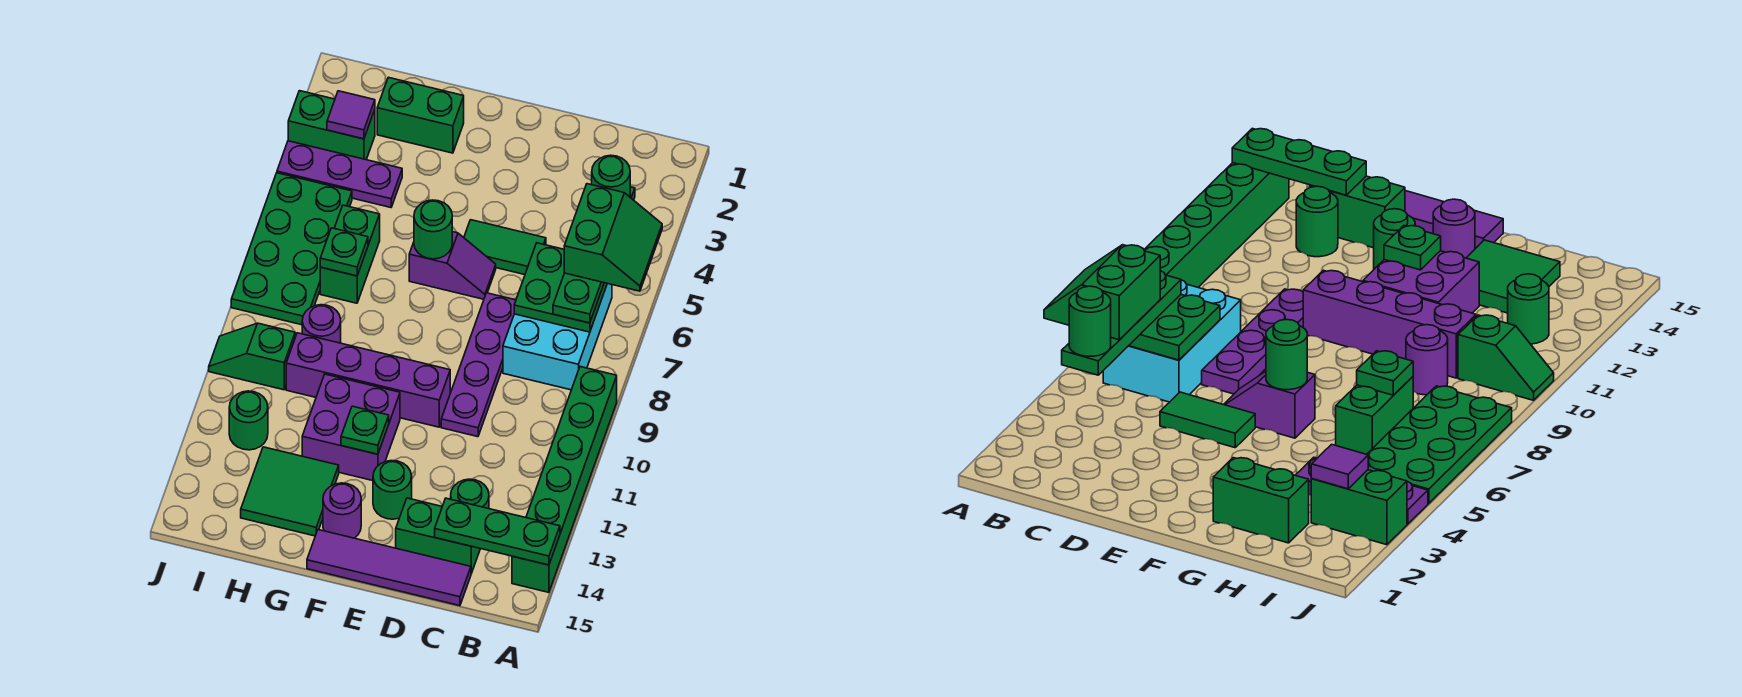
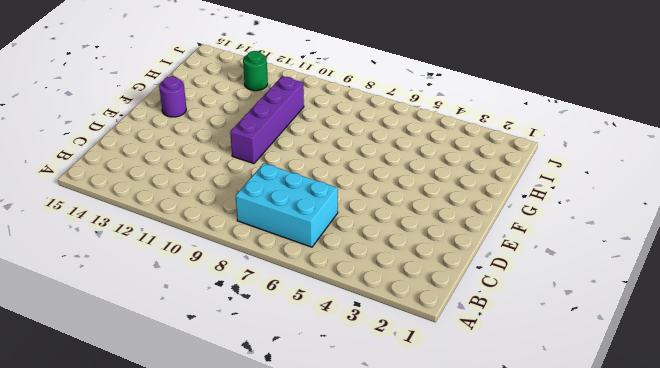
none -> green 1x6 brick [512,367,617,592]
none -> green 1x1 round brick [451,479,489,509]
none -> green 1x2 brick [396,498,480,573]
none -> purple 1x4 tile [307,530,471,606]

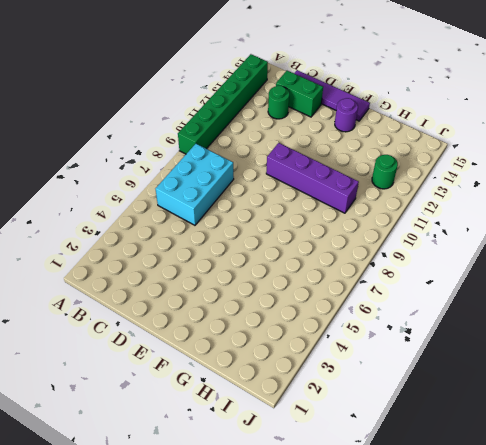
none -> green 1x2 tile [464,220,546,275]
none -> purple 1x4 plate [441,293,516,437]
none -> purple 1x2 slope [409,232,496,299]
none -> green 1x1 round brick [373,461,412,519]

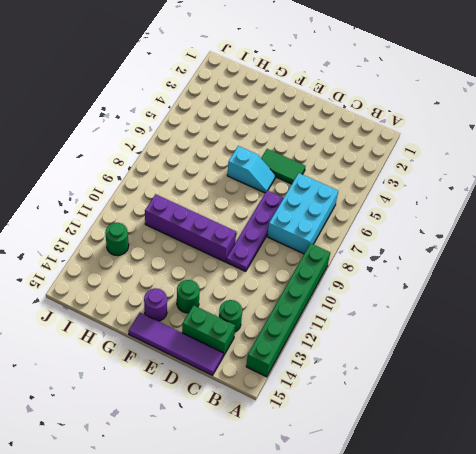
cyan 1x2 slope [227,146,276,193] -> purple 1x2 slope [409,232,496,299]
none -> purple 2x2 brick [302,374,400,481]
none -> green 1x2 brick [377,77,464,153]
none -> green 2x2 tile [241,447,339,536]
none -> purple 1x3 plate [277,141,402,208]

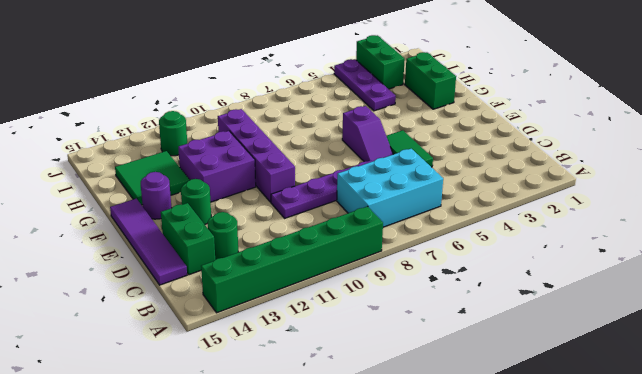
none -> green 1x2 brick [320,205,380,303]
none -> purple 1x1 round brick [302,305,341,343]
none -> green 2x4 plate [231,173,352,325]
none -> green 1x2 slope [209,323,295,390]

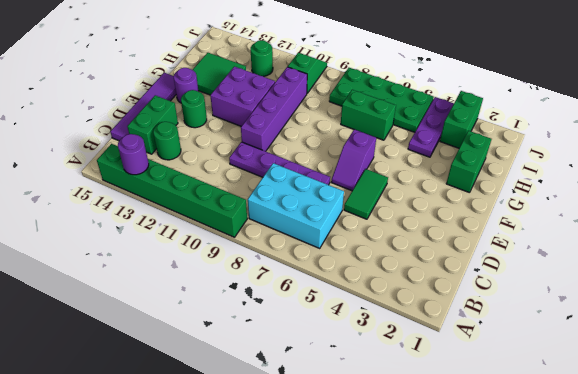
purple 1x1 round brick [118,134,149,175] -> purple 1x1 round brick moved to [302,305,341,343]
none -> green 1x3 plate [435,498,560,565]
none -> green 2x2 plate [514,243,607,332]
none -> green 1x1 round brick [414,200,452,259]
none -> green 1x1 plate [341,406,389,454]

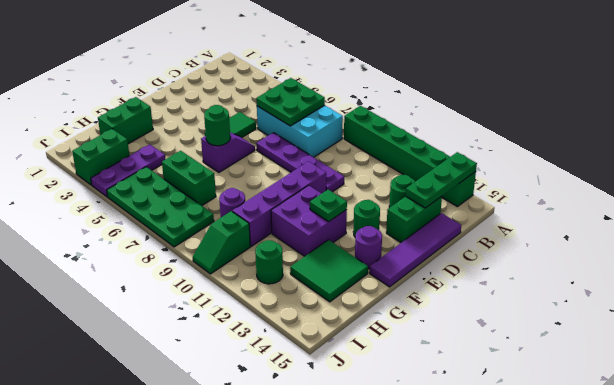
none -> green 1x1 plate [320,228,368,276]
none -> purple 1x1 tile [327,91,375,139]
none -> green 1x4 plate [553,187,635,323]
none -> green 2x2 slope [564,184,662,291]

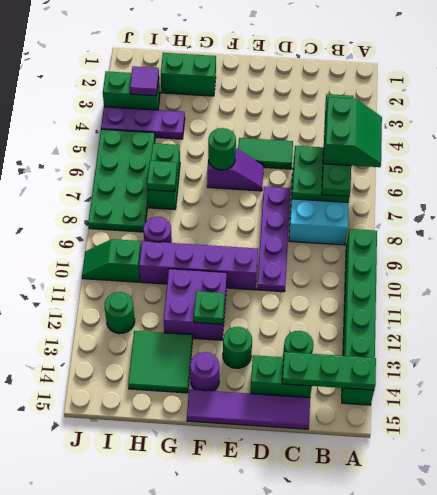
none -> green 1x1 round brick [592,155,630,197]

